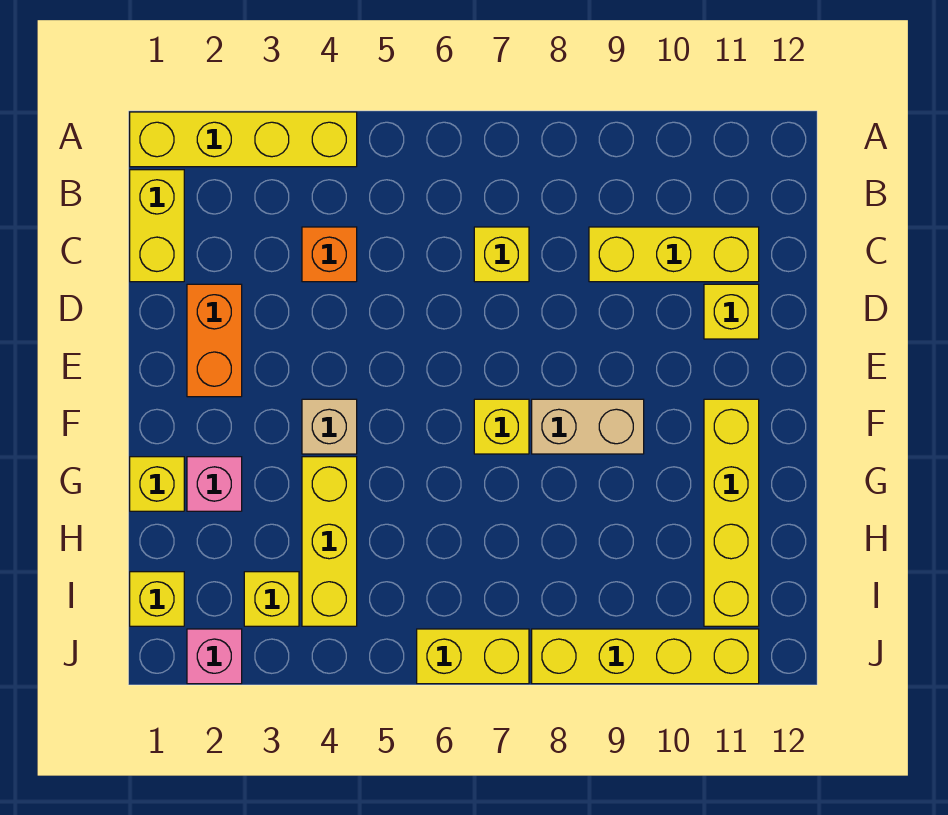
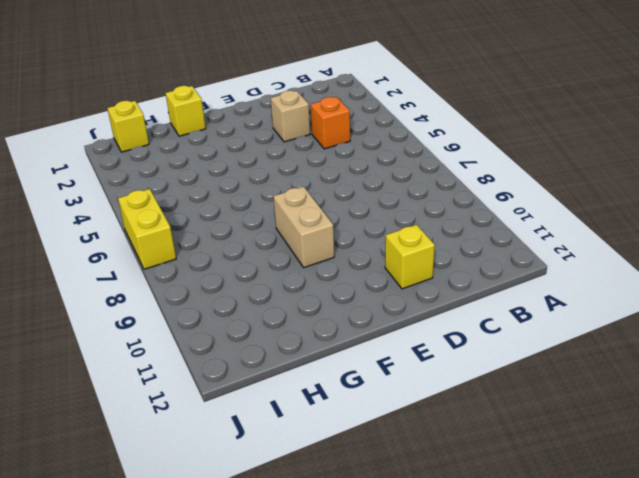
tan 1x1 brick [271,91,310,142] -> tan 1x1 brick moved to [302,399,357,454]
none -> yellow 1x4 brick [130,112,357,167]
none -> yellow 1x2 brick [130,170,184,282]
none -> yellow 1x1 brick [474,227,529,282]

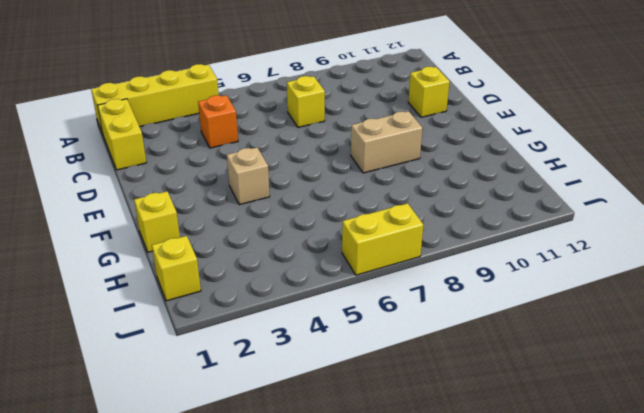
none -> yellow 1x3 brick [589,227,759,282]
none -> orange 1x2 brick [187,284,242,397]
none -> yellow 1x1 brick [474,399,529,454]

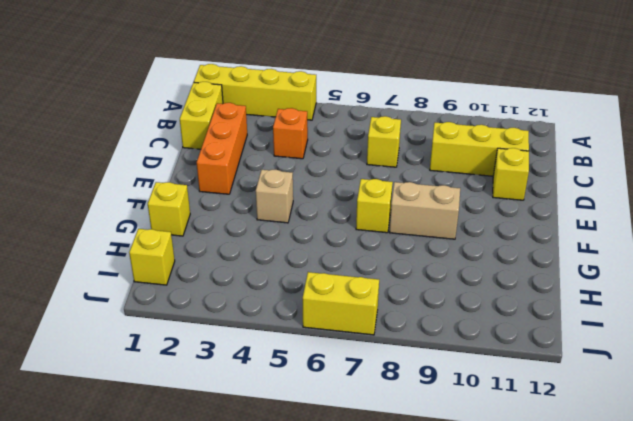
orange 1x3 brick [197,103,247,194] -> orange 1x2 brick [187,284,242,397]
none -> yellow 1x4 brick [704,399,759,626]
none -> pink 1x1 brick [187,457,242,511]
none -> yellow 1x3 brick [302,457,357,626]

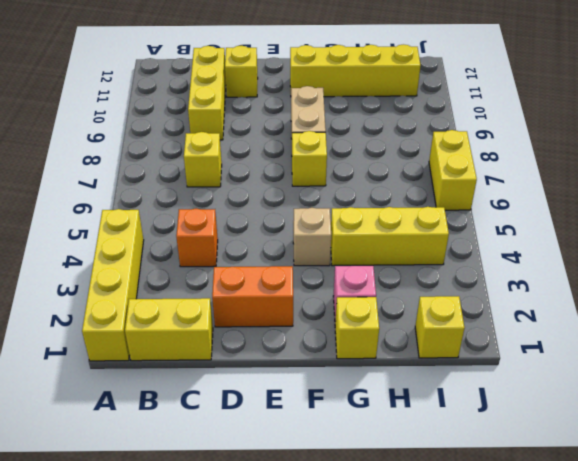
none -> yellow 1x1 brick [244,572,299,626]
none -> pink 1x1 brick [187,629,242,684]
none -> yellow 1x4 brick [532,629,759,684]

